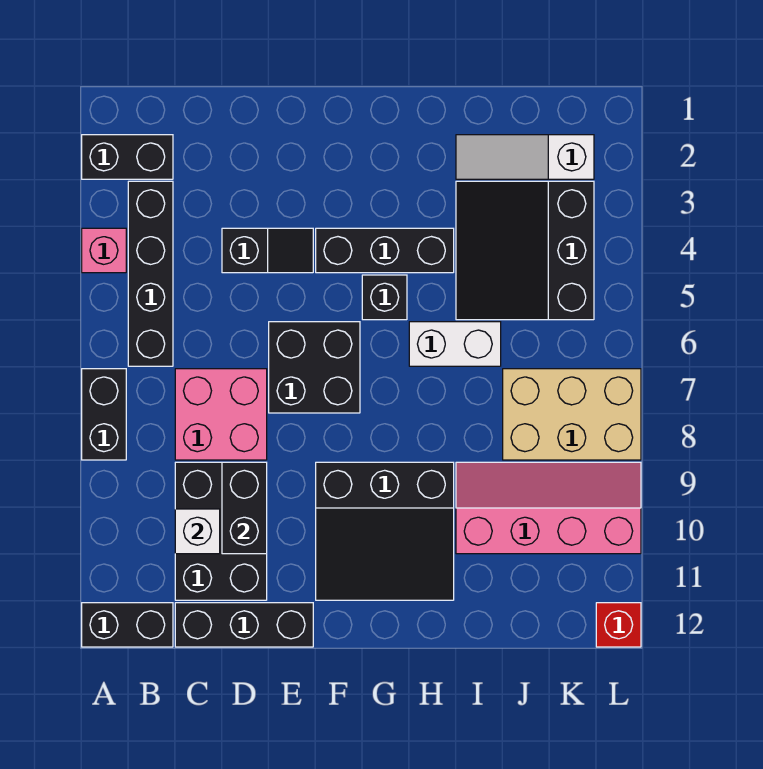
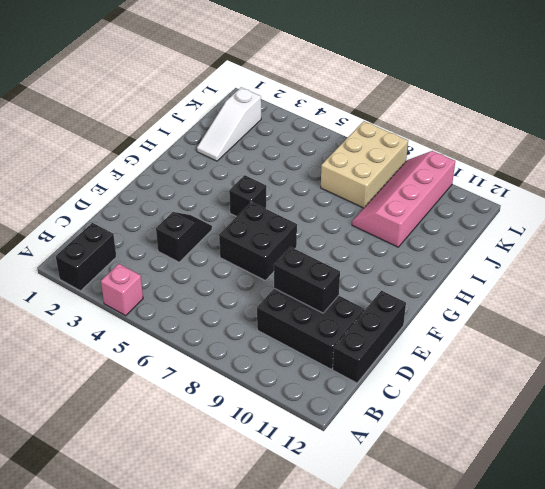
none -> black 1x2 brick [82,369,126,460]
none -> black 1x2 brick [82,603,173,647]
none -> black 1x4 brick [128,181,173,366]

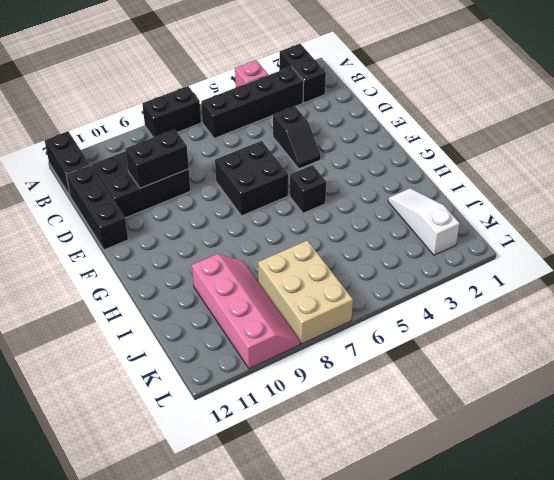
none -> pink 2x2 brick [175,369,267,460]
none -> black 1x3 brick [316,228,454,273]
none -> black 3x3 slope [316,462,454,600]

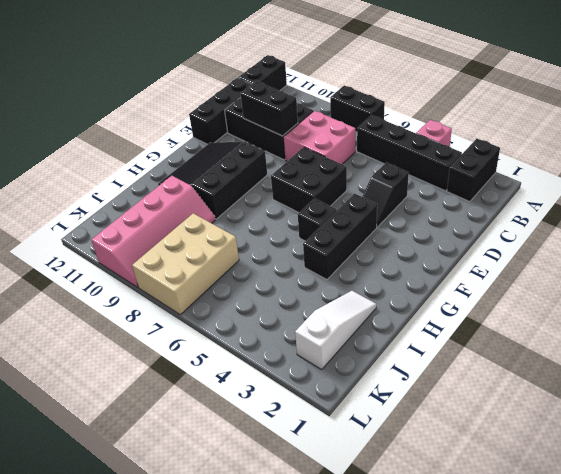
none -> white 1x2 brick [409,322,501,366]
none -> black 3x3 slope [456,181,594,320]
none -> red 1x1 brick [596,603,641,647]

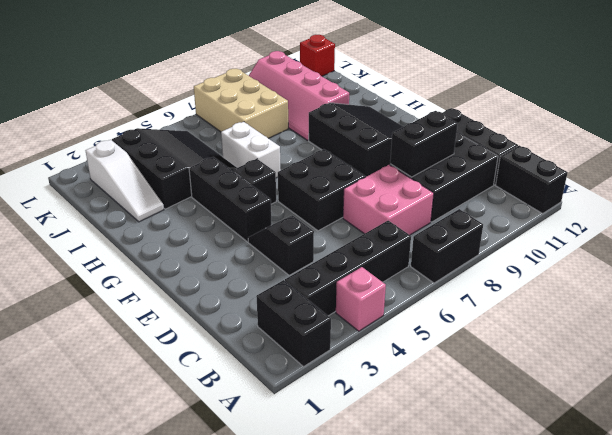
black 3x3 slope [112,128,237,209] -> black 3x3 slope turned to [456,181,594,320]
none -> white 1x1 brick [175,509,220,554]

